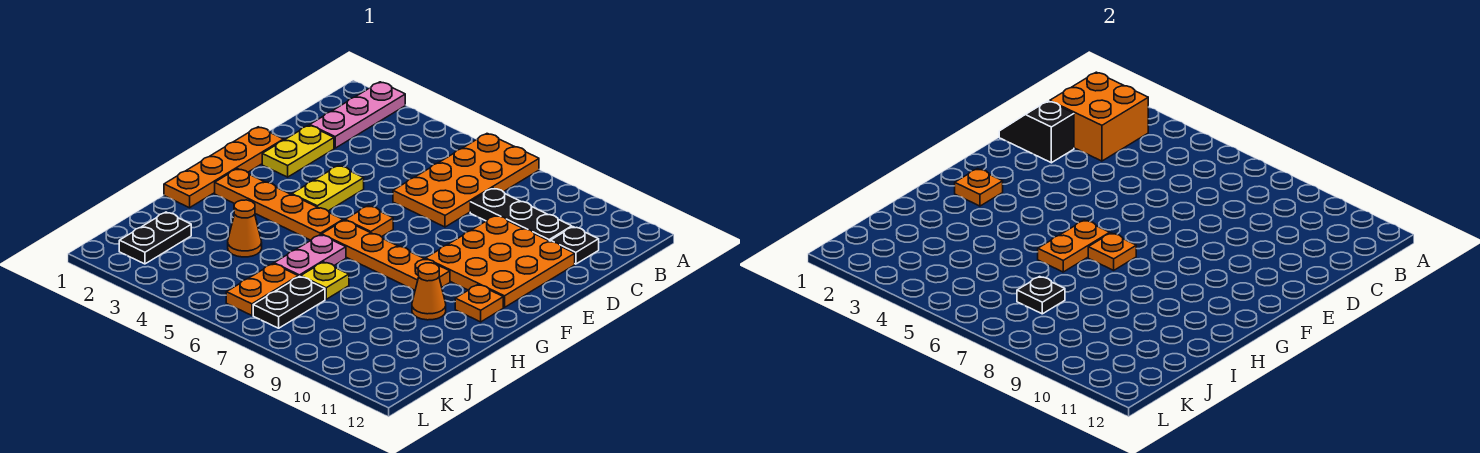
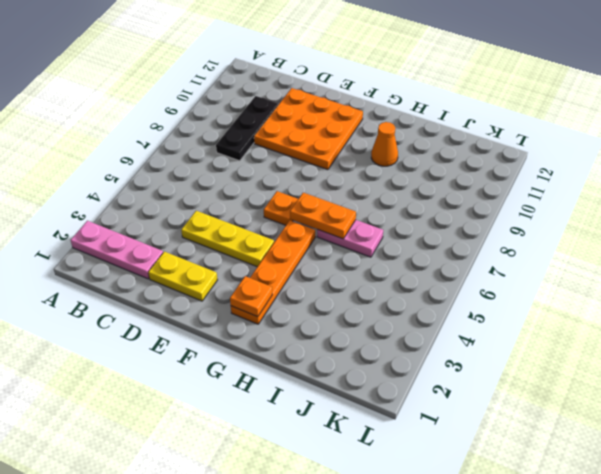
yellow 1x3 plate [181,211,274,267] -> yellow 1x2 plate [292,165,364,211]
none -> orange 2x4 plate [393,134,539,227]
none -> black 1x1 plate [550,227,599,264]
none -> orange 1x4 plate [164,127,284,208]

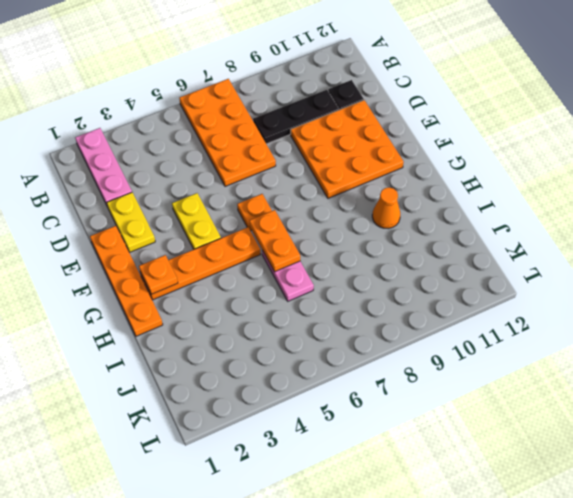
none -> orange 1x4 plate [322,220,450,290]
none -> orange 1x1 plate [455,285,503,322]
none -> orange 1x1 cone [228,200,262,257]

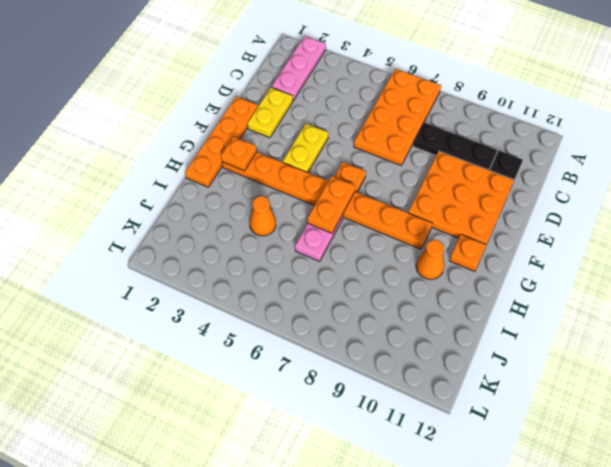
none -> yellow 1x1 plate [301,262,349,299]
none -> black 1x2 plate [119,212,191,264]
none -> orange 1x2 plate [226,264,298,315]

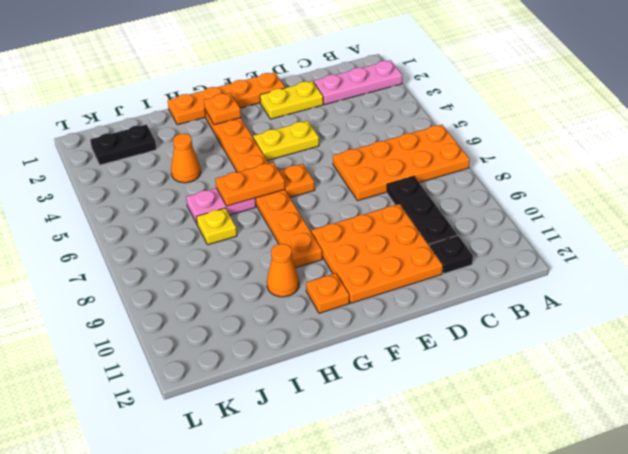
none -> orange 1x2 plate [226,264,298,315]
none -> black 1x2 plate [253,276,325,328]
none -> orange 2x2 brick [1050,72,1148,161]

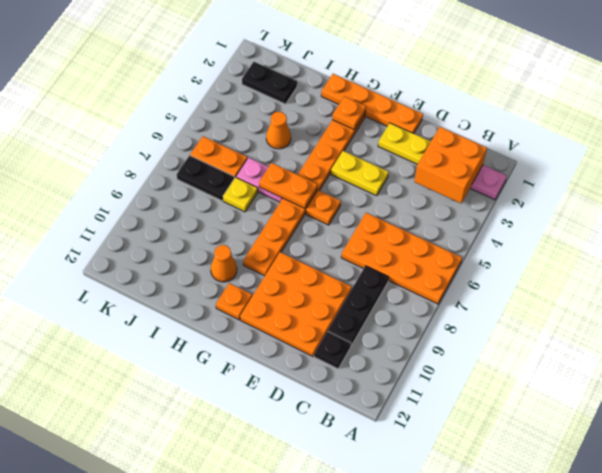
none -> black 1x2 slope [999,101,1074,163]
none -> orange 1x1 plate [1088,233,1136,270]
none -> black 1x1 plate [1017,276,1065,314]

